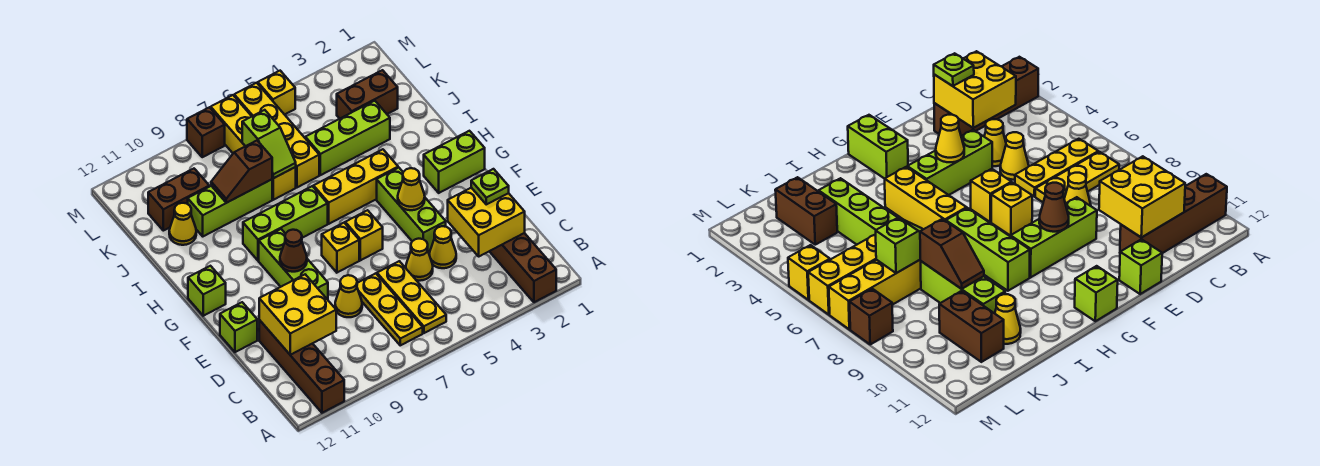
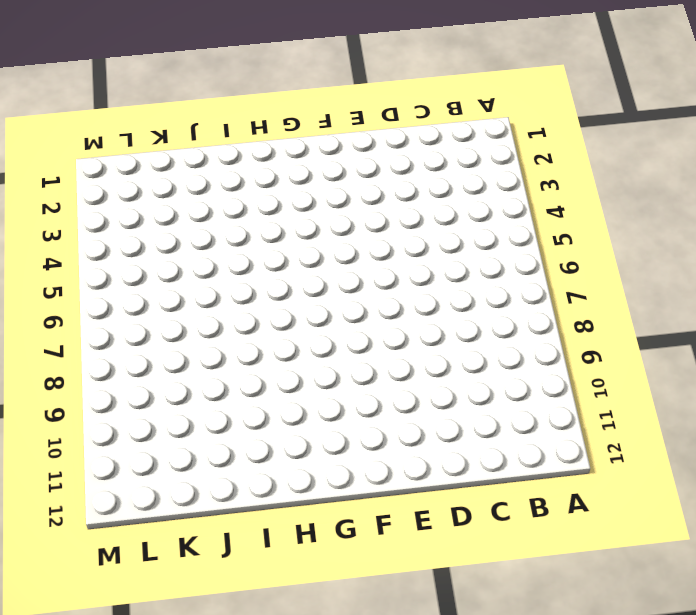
none -> brown 1x4 brick [489,233,556,302]
none -> brown 1x4 brick [259,320,344,413]
none -> yellow 1x3 plate [377,261,446,333]
none -> yellow 1x3 plate [357,273,423,345]

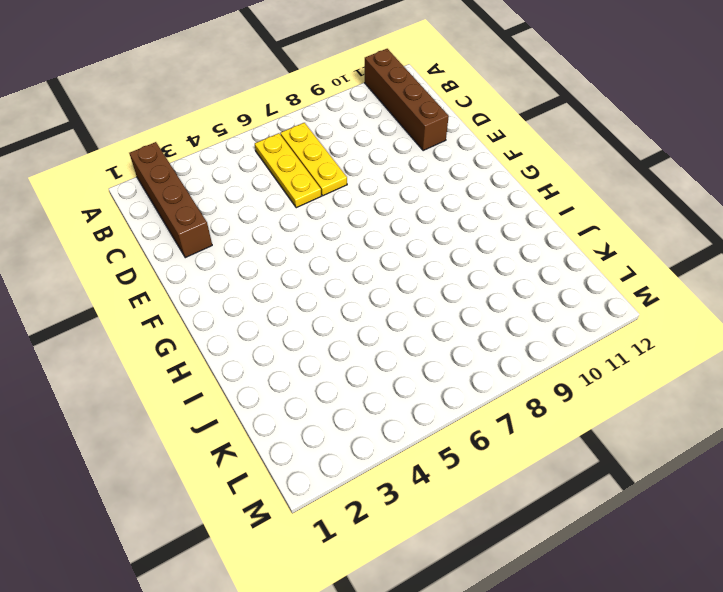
none -> yellow 1x1 cone [429,226,456,268]
none -> yellow 1x1 cone [406,239,433,281]
none -> yellow 1x1 cone [335,275,362,317]
none -> lime 1x3 brick [377,167,446,252]

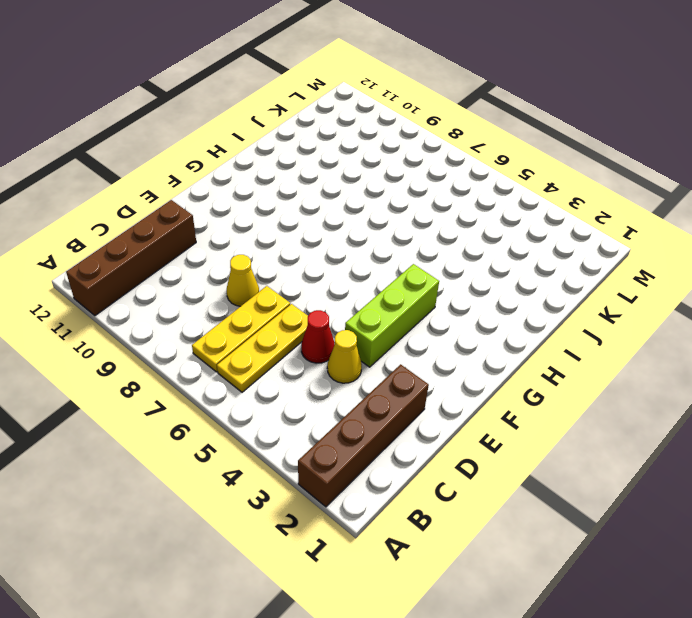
red 1x1 cone [301,310,335,363] -> yellow 1x1 cone [406,239,433,281]
none -> lime 1x3 brick [259,229,328,300]
none -> lime 1x1 brick [220,302,257,352]
none -> yellow 1x1 brick [345,210,383,260]
none -> yellow 1x1 brick [322,223,359,273]

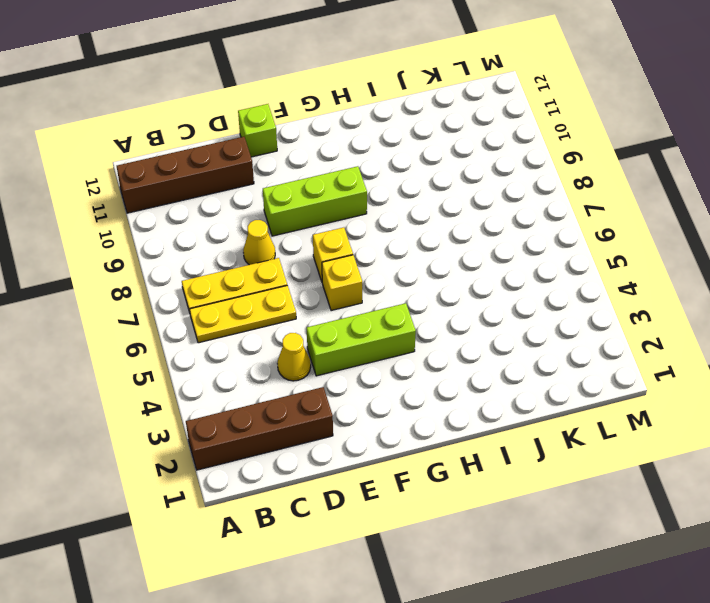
none -> yellow 1x1 cone [406,239,433,281]
none -> lime 1x2 brick [424,131,485,193]
none -> lime 1x1 brick [188,266,226,316]
none -> yellow 1x3 brick [314,149,398,224]

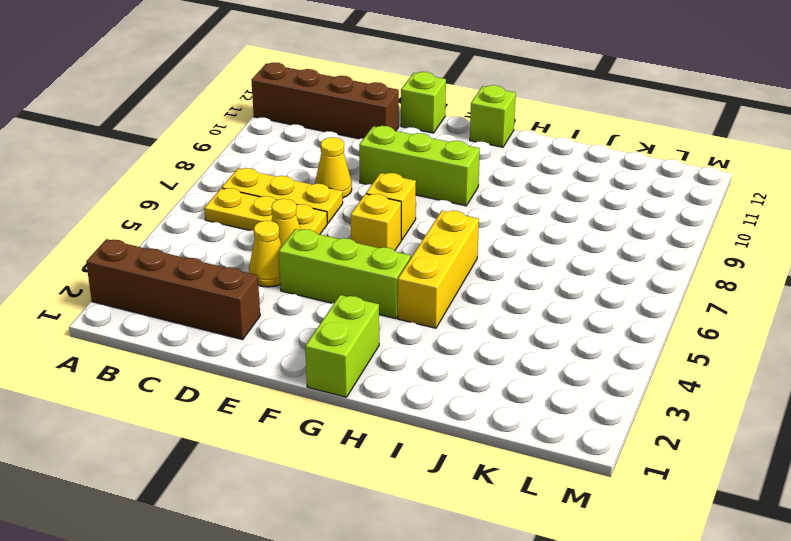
none -> lime 1x3 brick [243,186,328,261]
none -> lime 1x3 brick [305,101,390,175]
none -> yellow 1x4 brick [234,83,319,187]
none -> yellow 1x4 brick [211,95,296,200]

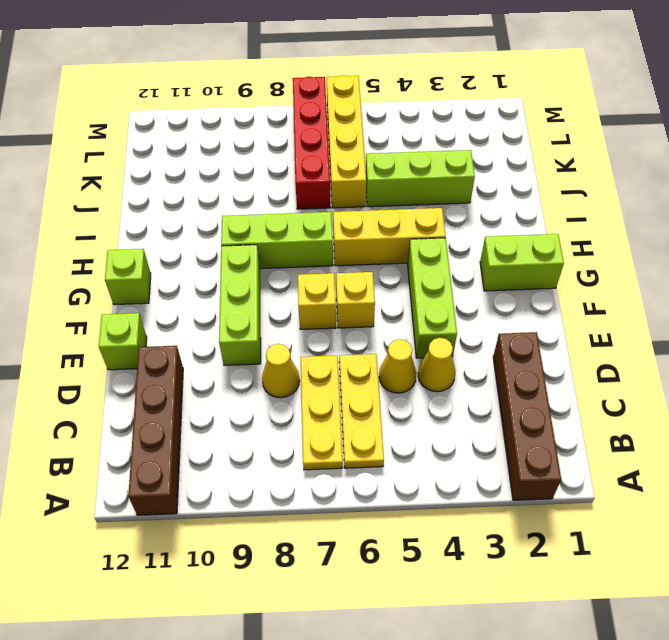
red 1x4 brick [293,77,330,209] -> yellow 1x4 brick [211,95,296,200]
none -> lime 1x3 brick [188,179,272,236]
none -> yellow 1x1 cone [169,203,196,245]
none -> brown 1x2 brick [337,70,398,119]
none -> brown 1x2 brick [148,169,209,231]

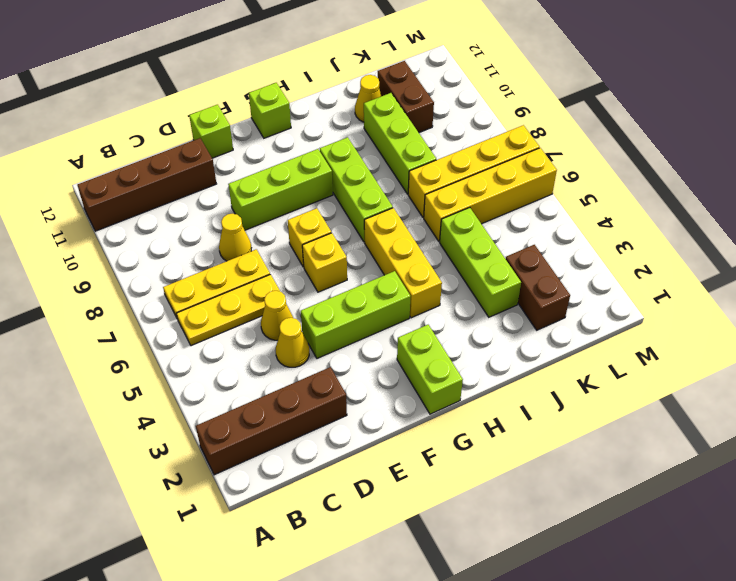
none -> yellow 1x1 brick [258,71,295,115]
none -> brown 1x1 brick [187,107,225,157]
none -> yellow 2x2 brick [448,188,525,256]
none -> yellow 2x2 brick [259,274,336,355]

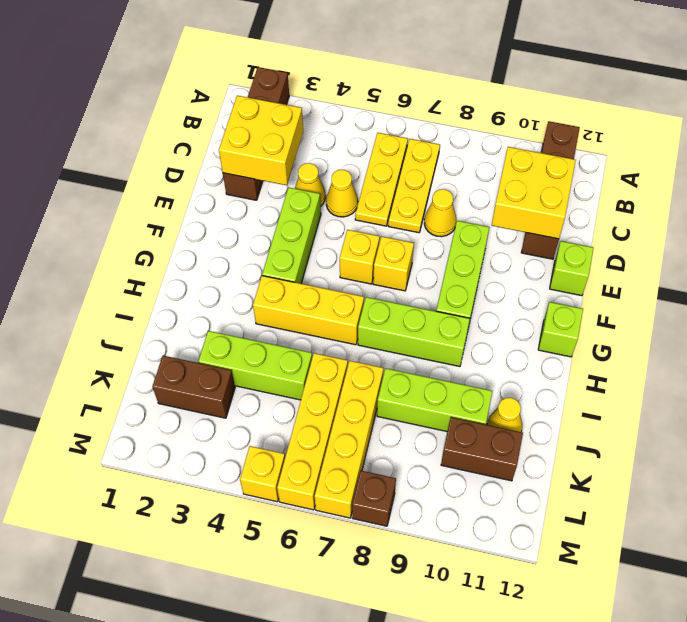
none -> lime 1x2 brick [424,131,485,193]
none -> yellow 1x1 cone [398,168,425,210]
none -> brown 1x1 cone [280,230,307,272]
none -> lime 1x2 slope [242,110,296,178]

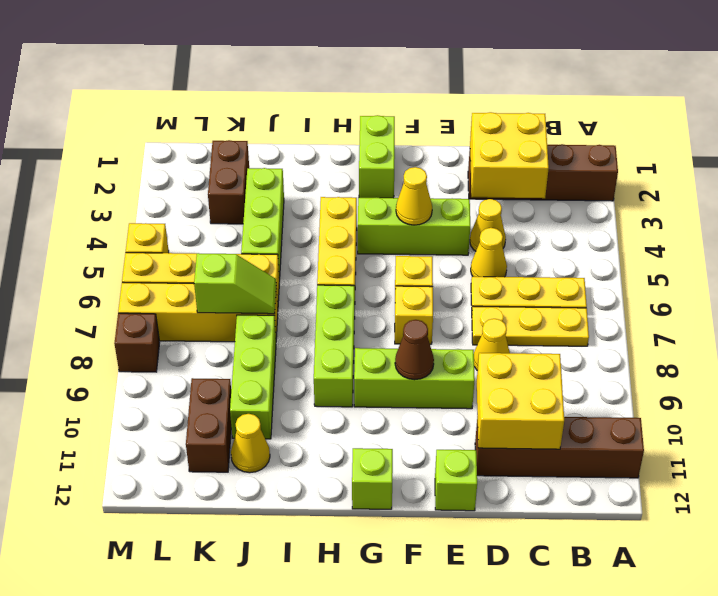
none -> brown 1x2 slope [211,141,272,203]
none -> lime 1x1 plate [471,169,509,204]

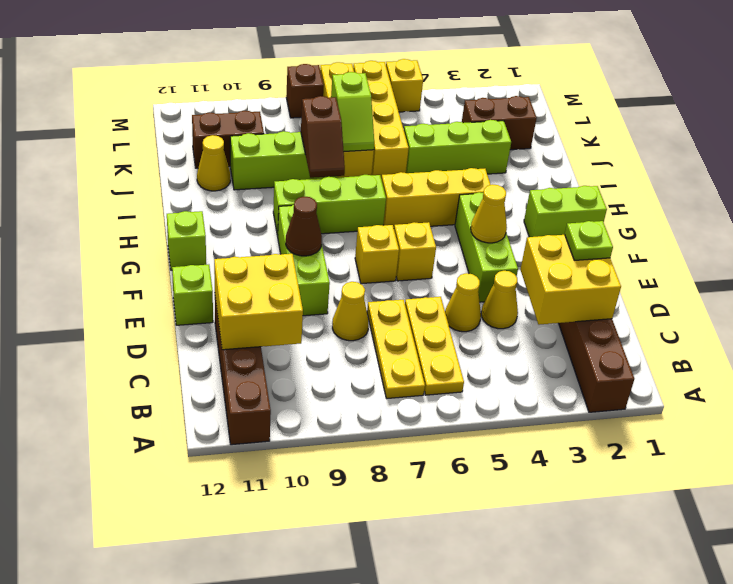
brown 1x2 slope [301,96,345,178] -> brown 1x2 slope turned to [211,141,272,203]

